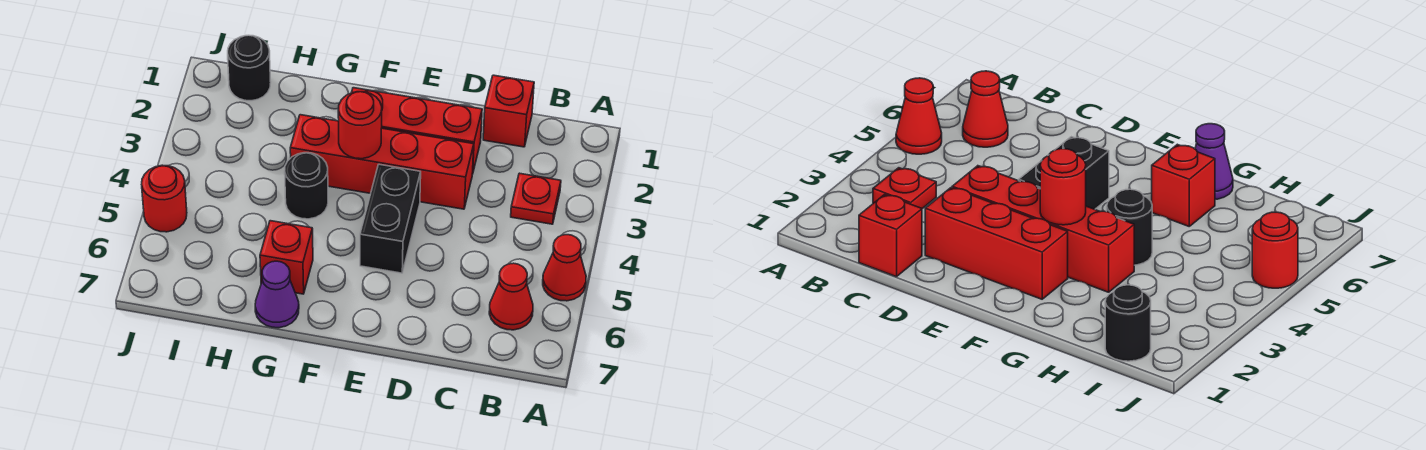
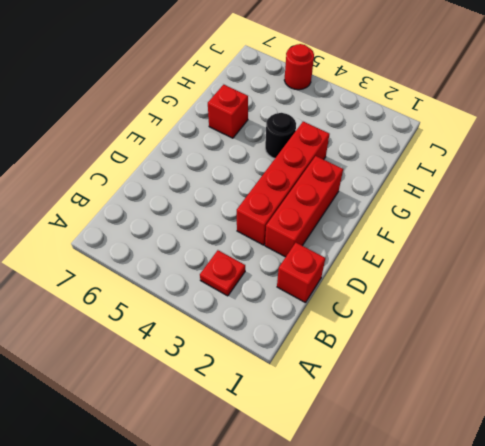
none -> red 1x1 cone [543,235,586,301]
none -> red 1x1 cone [489,263,533,330]
none -> black 1x2 brick [360,164,421,273]

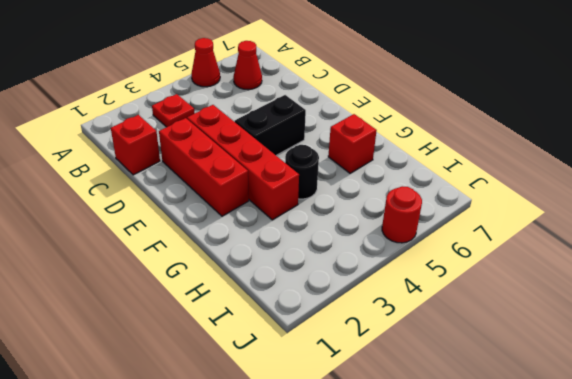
none -> purple 1x1 cone [255,261,299,328]
none -> black 1x1 round brick [228,35,271,101]
none -> red 1x1 round brick [338,92,382,159]

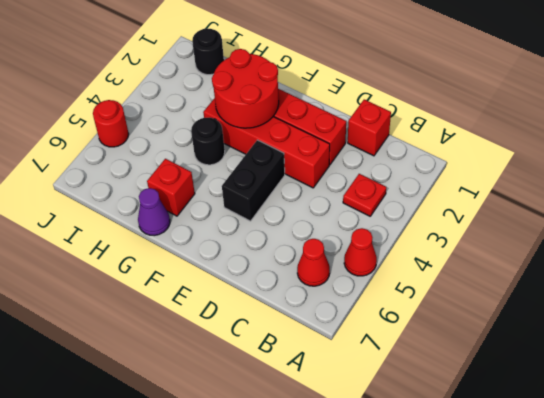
red 2x2 round brick [212,49,279,128] -> red 1x1 round brick [338,92,382,159]

